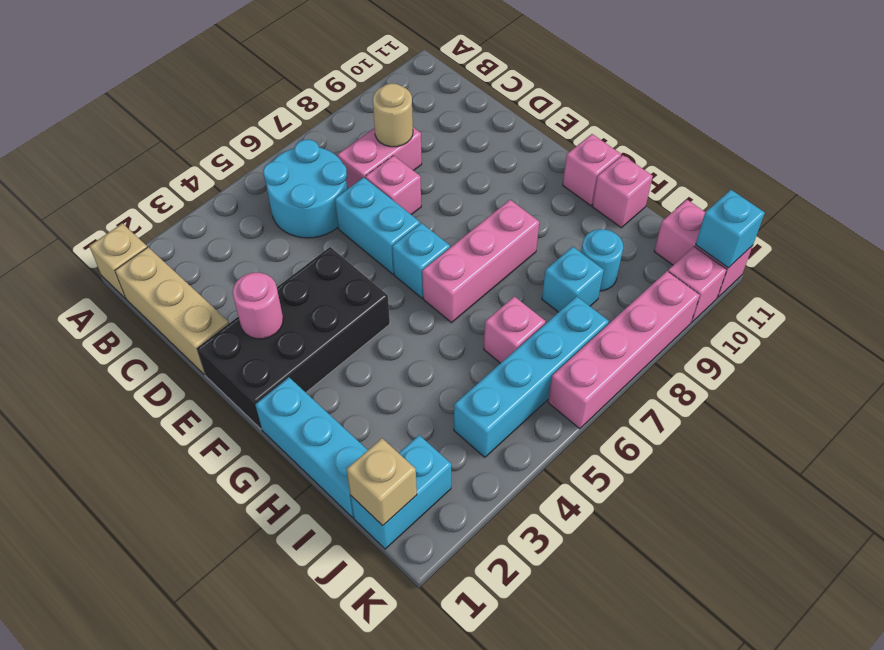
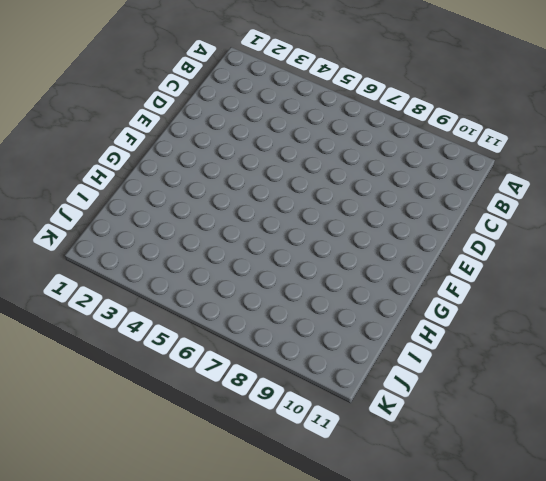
none -> tan 1x1 brick [89,223,147,298]
none -> tan 1x3 brick [115,247,229,375]
none -> cyan 2x2 round brick [263,139,347,238]

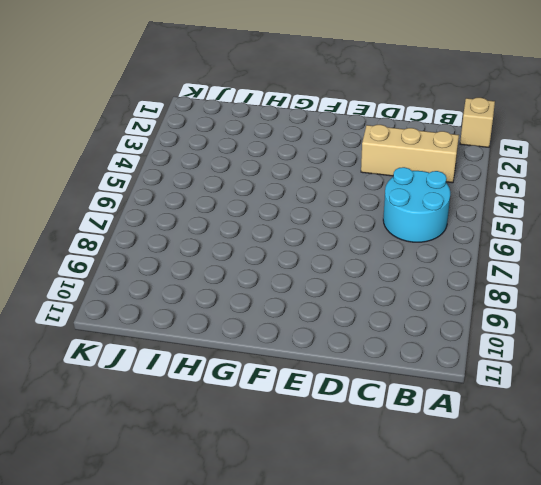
tan 1x3 brick [361,125,459,183] -> tan 1x3 brick moved to [115,247,229,375]
none -> pink 1x2 brick [338,127,422,189]
none -> cyan 1x2 brick [335,177,420,274]
none -> pink 1x1 brick [365,155,421,215]

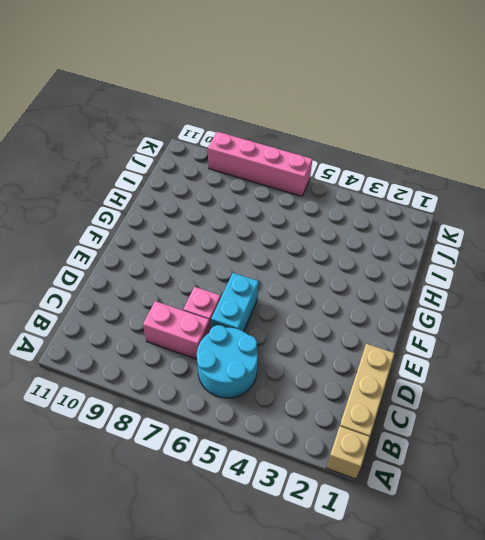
none -> black 2x4 brick [197,247,390,429]
none -> cyan 1x1 brick [392,223,450,298]
none -> cyan 1x3 brick [255,377,368,517]

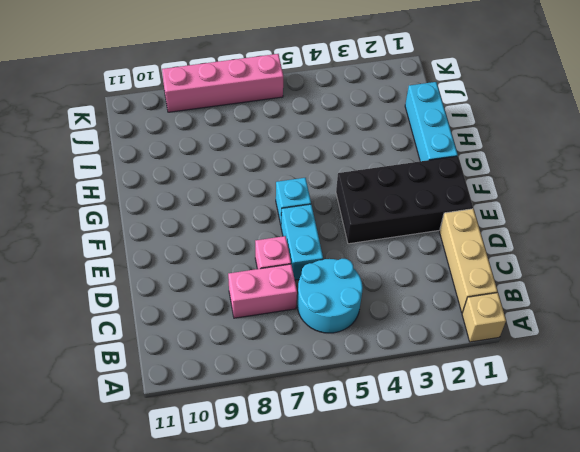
none -> pink 1x3 brick [422,200,539,323]
none -> pink 1x1 brick [563,134,621,206]
none -> pink 1x1 brick [592,155,653,228]

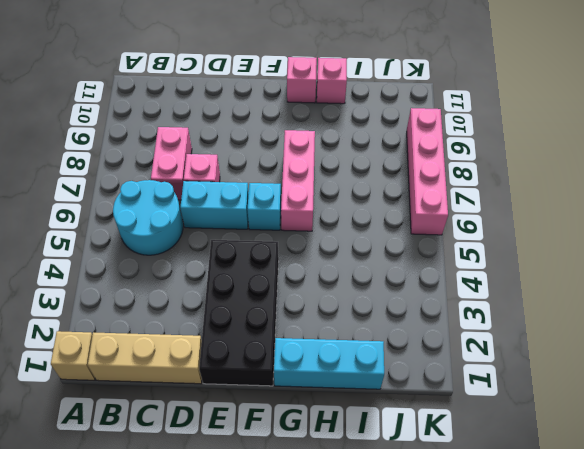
none -> pink 1x1 brick [484,296,546,363]
none -> cyan 1x1 brick [542,247,604,312]
none -> cyan 1x1 round brick [581,229,623,291]

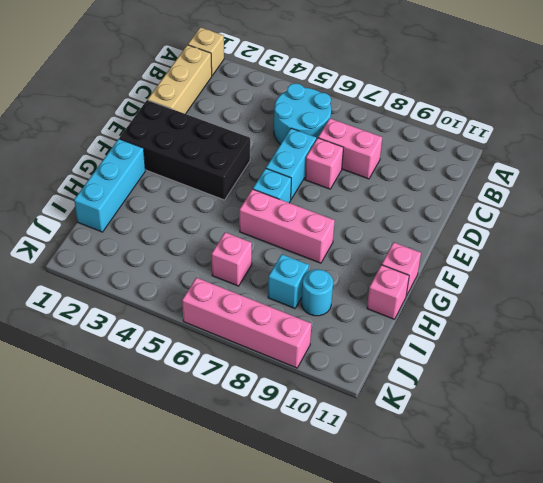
none -> cyan 1x2 brick [351,435,451,549]
none -> cyan 1x4 brick [454,296,609,457]
none -> pink 1x2 brick [654,200,753,298]

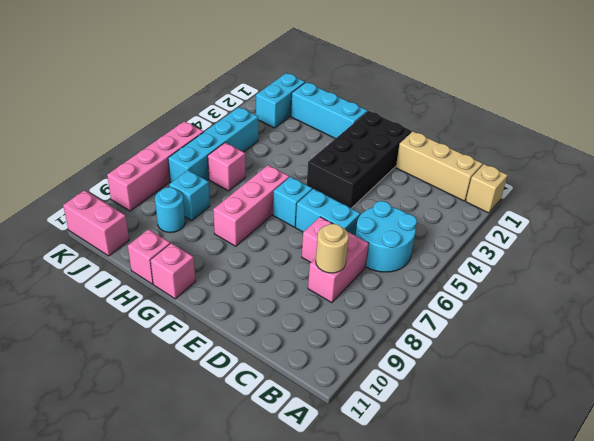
none -> pink 1x1 brick [668,247,727,322]
none -> pink 1x1 round brick [232,273,283,339]
none -> tan 1x1 brick [347,438,417,526]

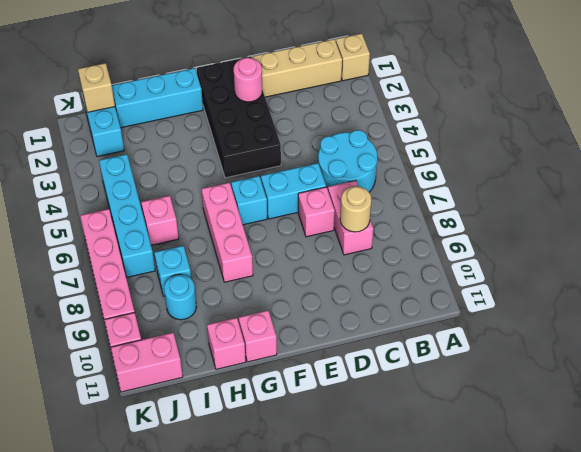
none -> cyan 1x1 brick [696,190,765,268]

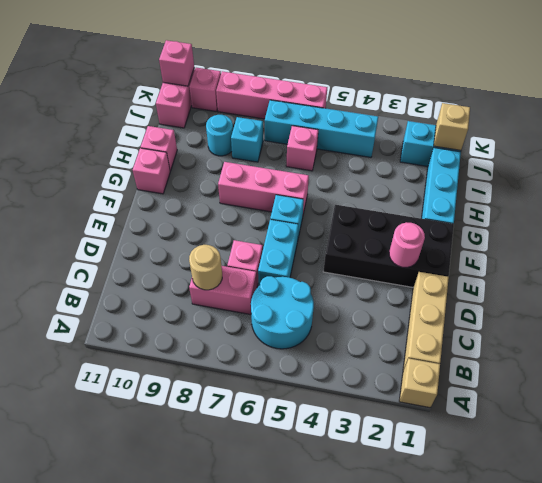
pink 1x1 brick [159,40,194,86] -> cyan 1x1 brick [696,190,765,268]

